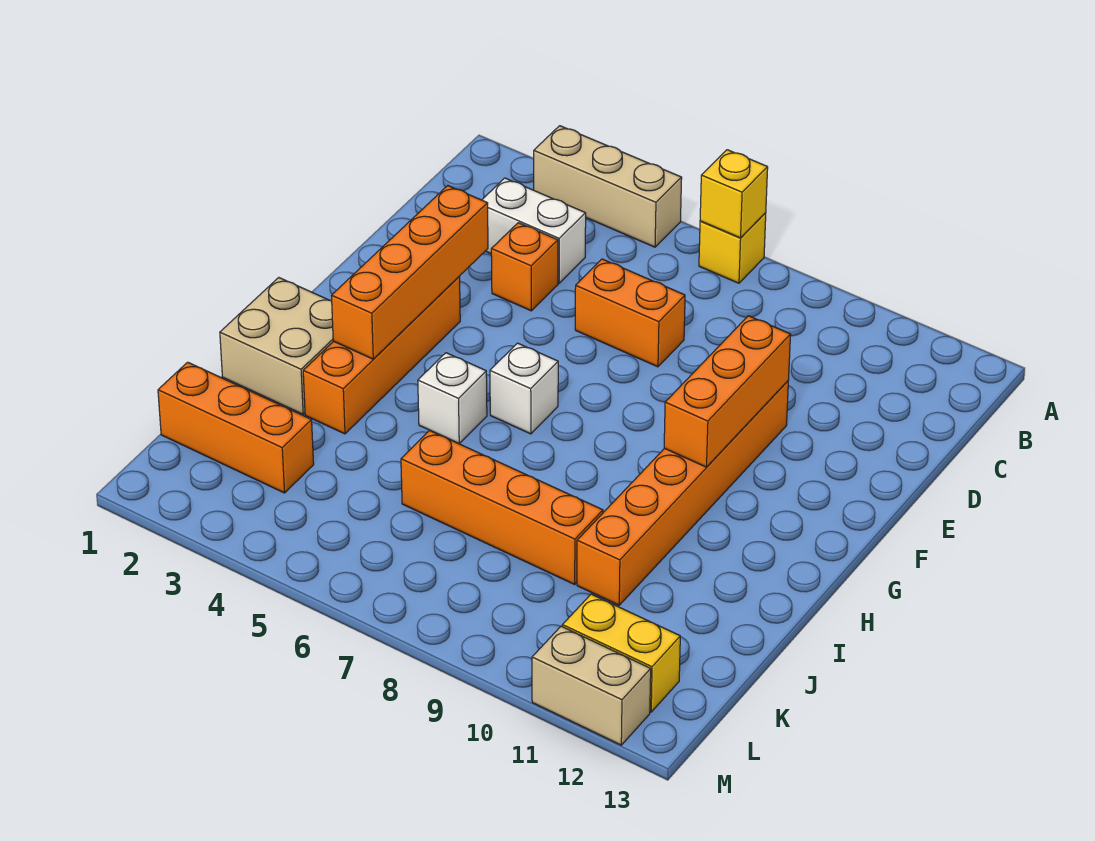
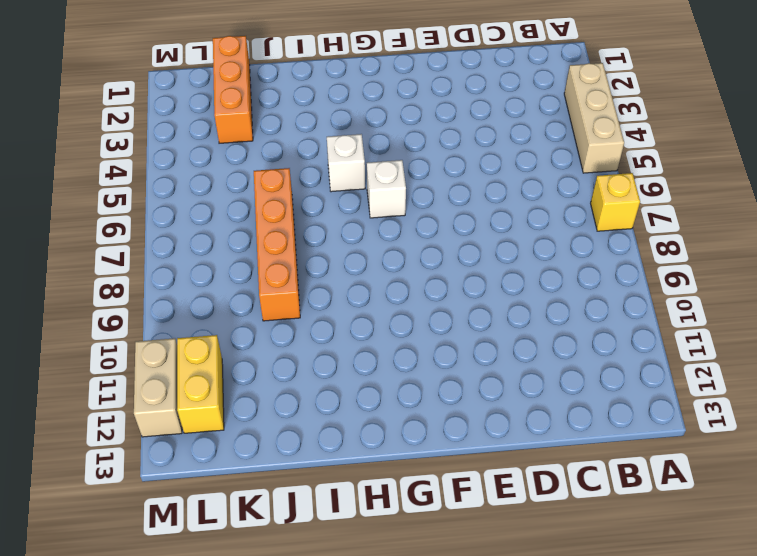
none -> white 1x2 brick [482,178,586,283]
none -> orange 1x1 brick [491,223,558,311]
none -> orange 1x2 brick [575,259,685,367]

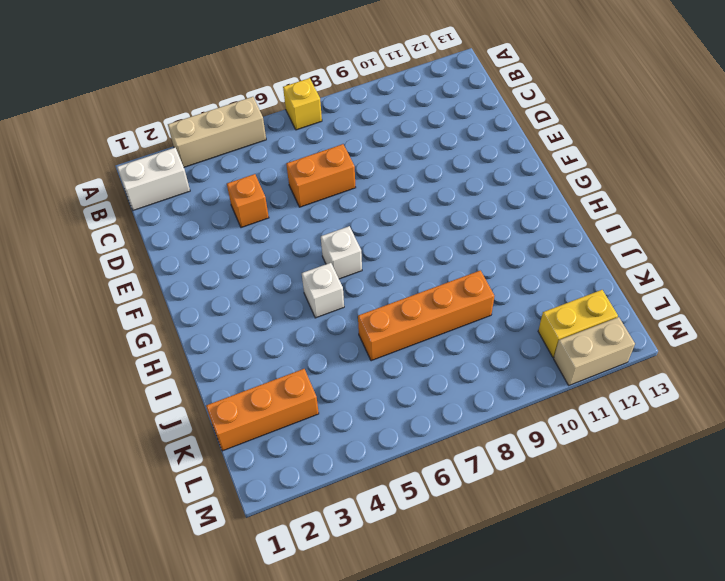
white 1x2 brick [117,148,190,210] -> white 1x2 brick moved to [482,178,586,283]
none -> orange 1x6 brick [577,381,788,605]
none -> orange 1x4 brick [303,277,460,434]
none -> tan 2x2 brick [220,278,333,414]

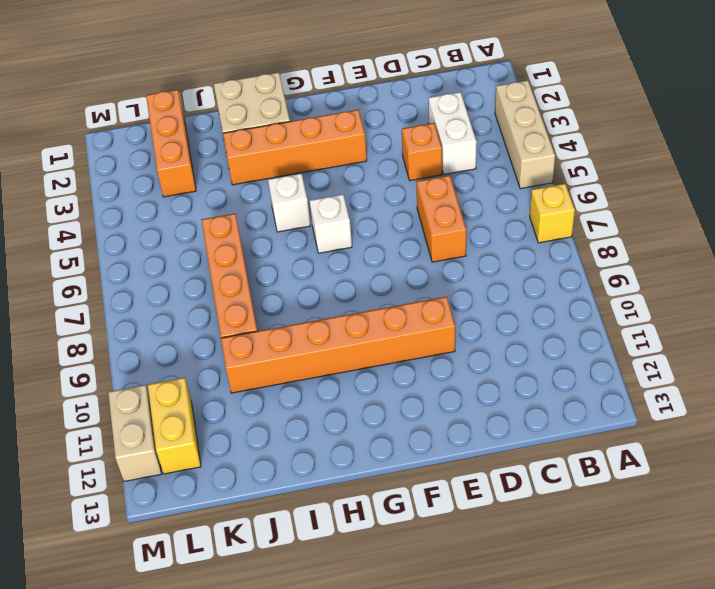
none -> yellow 1x1 brick [700,150,768,238]
none -> orange 1x4 brick [331,186,488,359]
none -> orange 1x3 brick [664,316,791,467]

